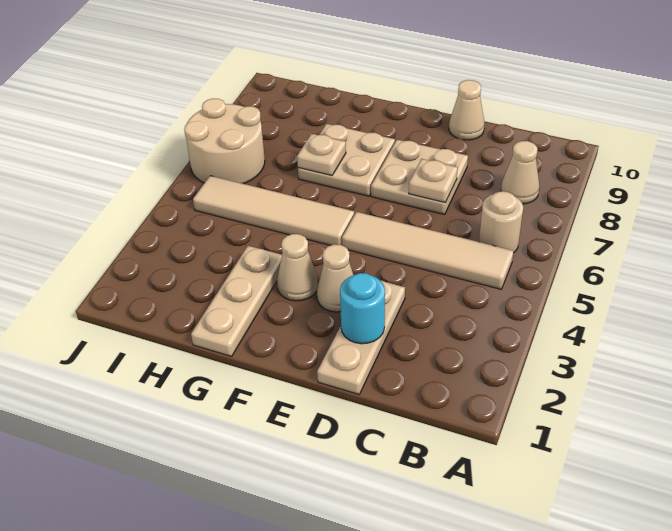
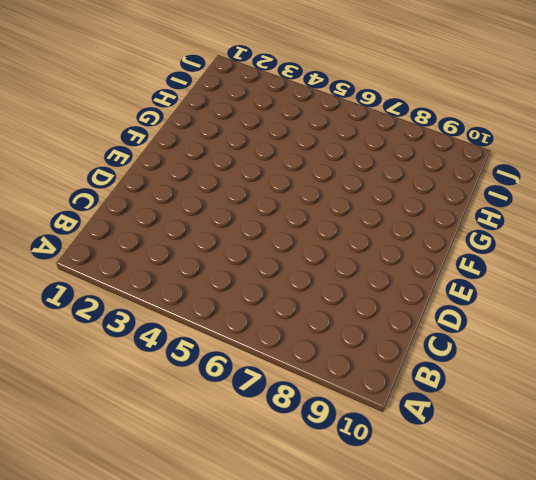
none -> tan 1x4 tile [342,212,514,289]
none -> tan 1x1 round brick [479,191,523,252]
none -> tan 1x1 cone [501,141,539,204]

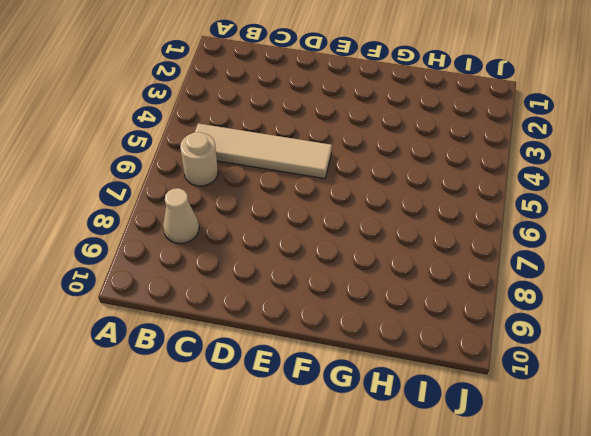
none -> tan 1x3 plate [317,281,405,394]
none -> tan 2x2 plate [371,140,468,214]
none -> tan 1x1 cone [449,80,485,140]

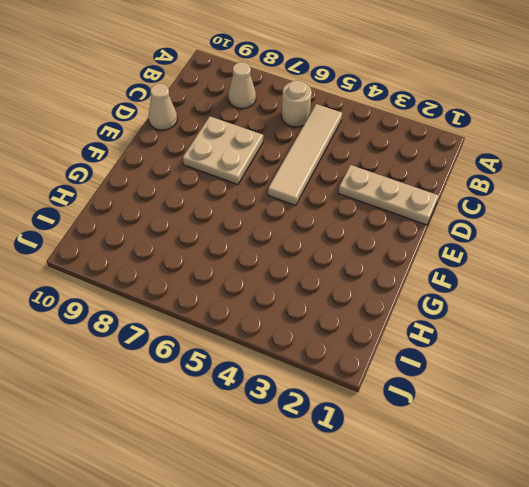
none -> tan 1x1 cone [317,244,353,312]
none -> tan 1x1 cone [277,234,318,301]
none -> tan 1x4 tile [193,176,354,245]

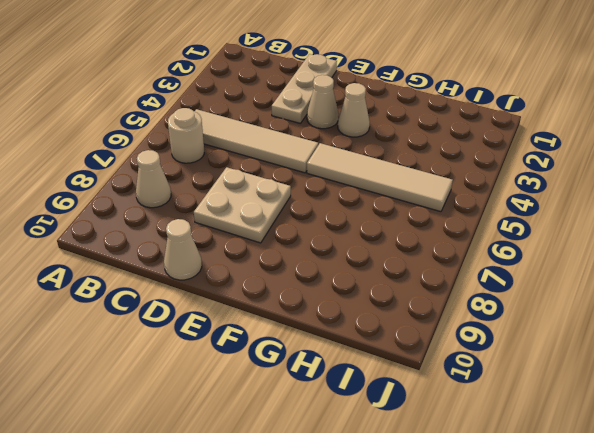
none -> tan 2x2 plate [298,124,395,196]
none -> tan 1x3 plate [191,246,282,356]
none -> tan 2x2 round brick [184,98,265,184]

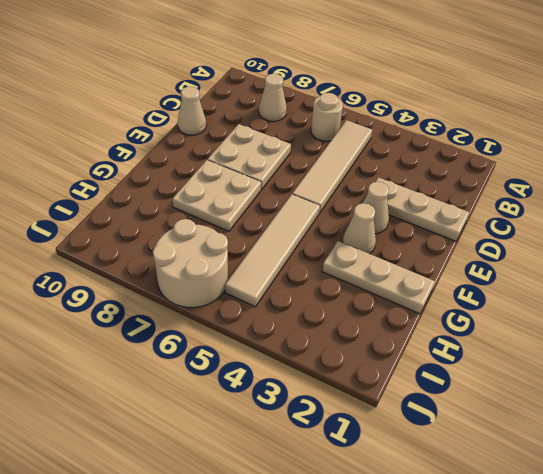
none -> cyan 1x1 round brick [340,273,385,344]
none -> tan 1x1 plate [409,159,458,203]
none -> tan 1x1 plate [297,134,346,176]

